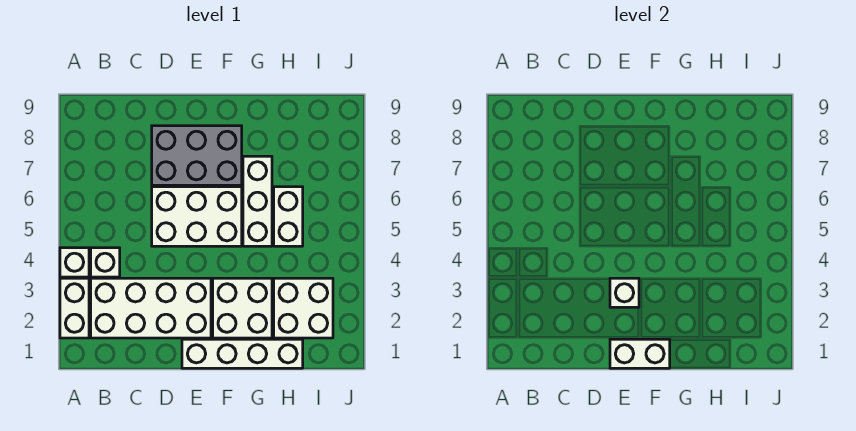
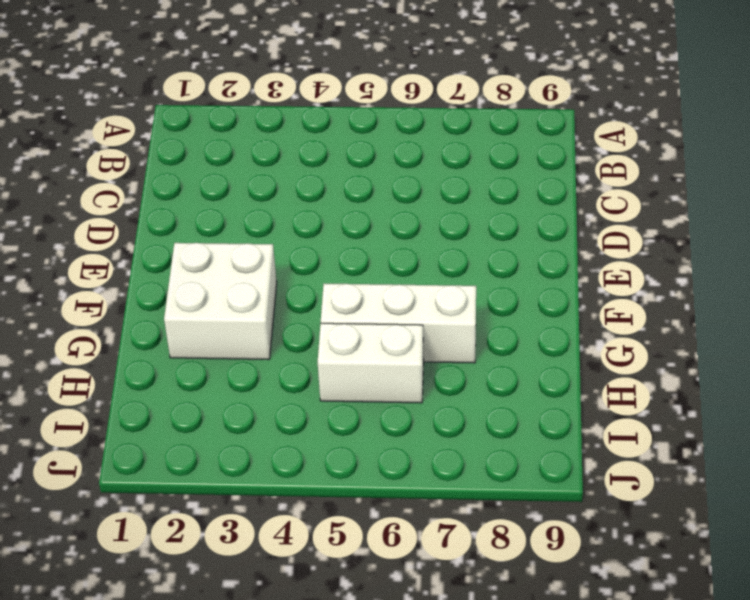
none -> white 1x2 brick [60,278,89,338]
none -> white 1x1 brick [60,248,89,277]
none -> white 2x4 brick [91,278,211,338]

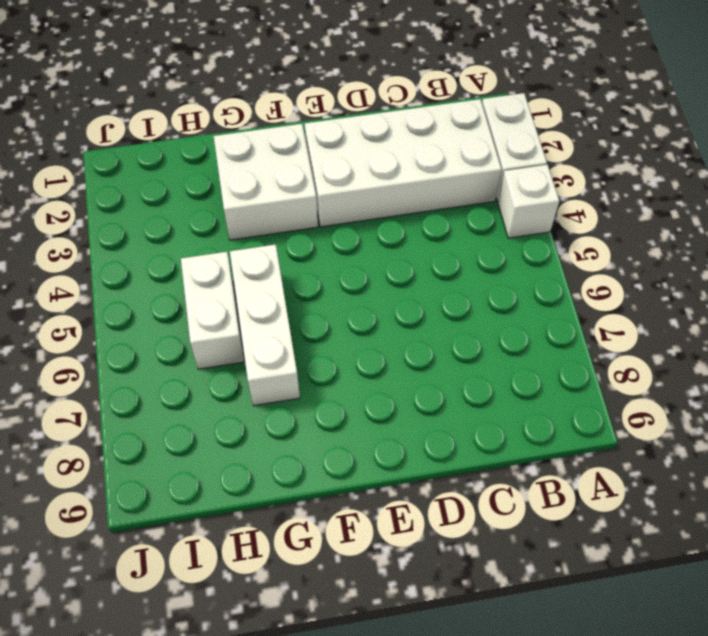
none -> white 1x1 brick [91,248,120,277]
none -> white 2x3 brick [152,187,242,246]
none -> grey 2x3 brick [152,126,242,185]

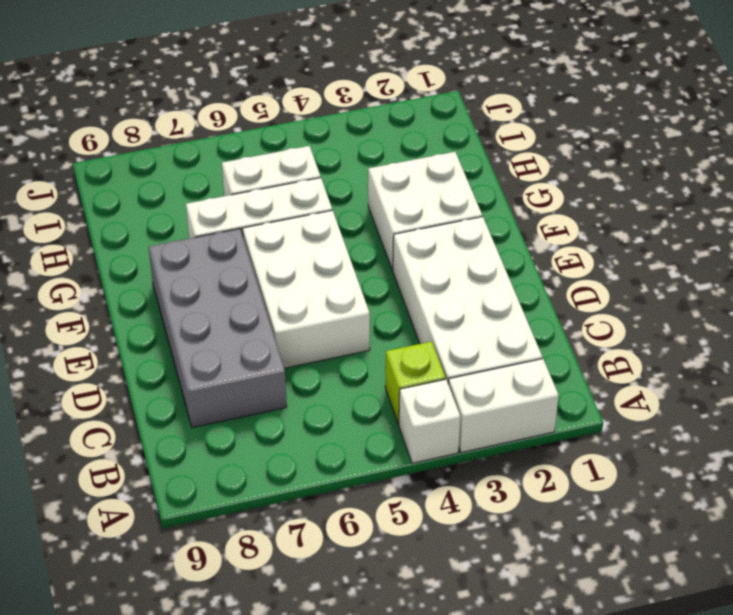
lime 1x1 brick [385,341,446,424] -> white 1x1 brick [91,248,120,277]
grey 2x4 brick [149,229,287,427] -> grey 2x3 brick [152,126,242,185]
none -> white 1x4 brick [182,339,303,368]
none -> white 2x2 brick [274,278,333,338]
none -> white 1x2 brick [610,339,670,368]

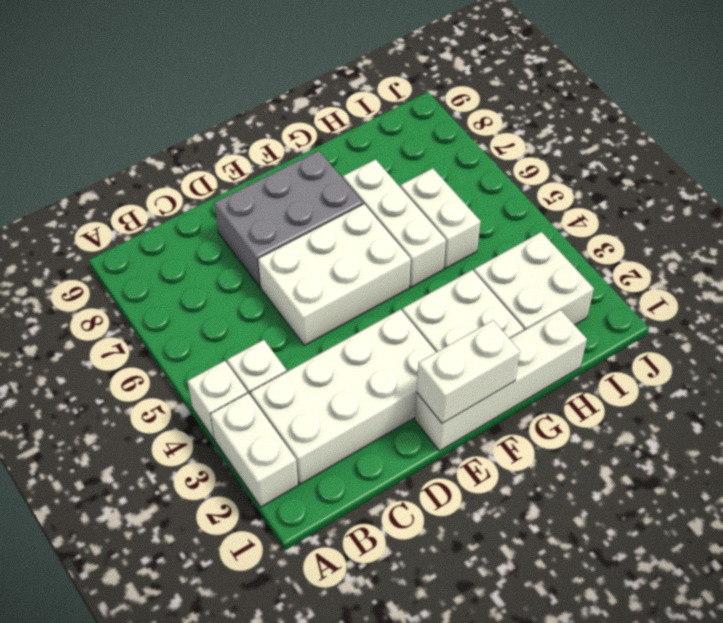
none -> white 1x1 brick [610,278,639,307]

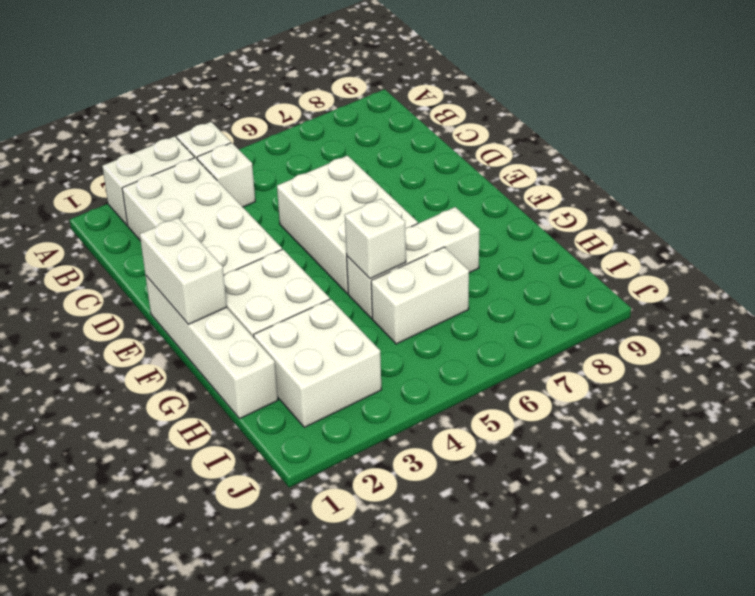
white 1x1 brick [345,199,406,279] -> white 1x1 brick moved to [610,278,639,307]
none -> grey 2x3 brick [152,126,242,185]

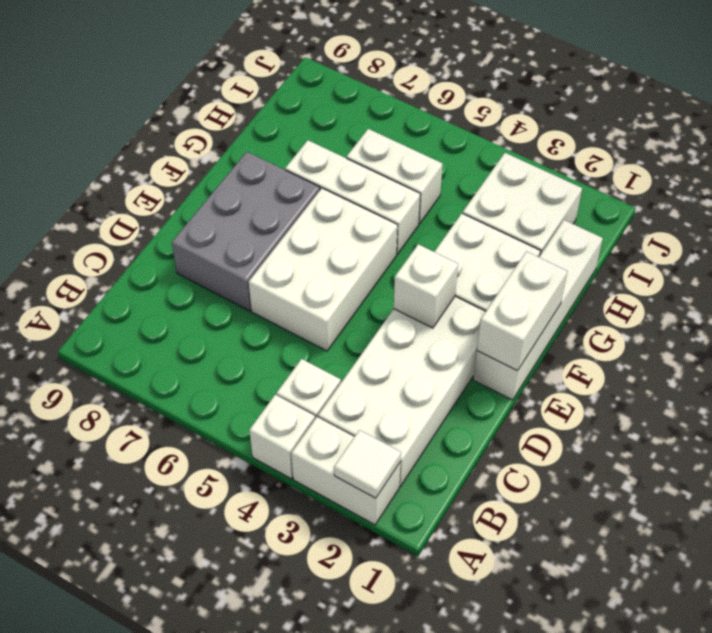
white 1x1 tile [334,430,401,498] -> none

